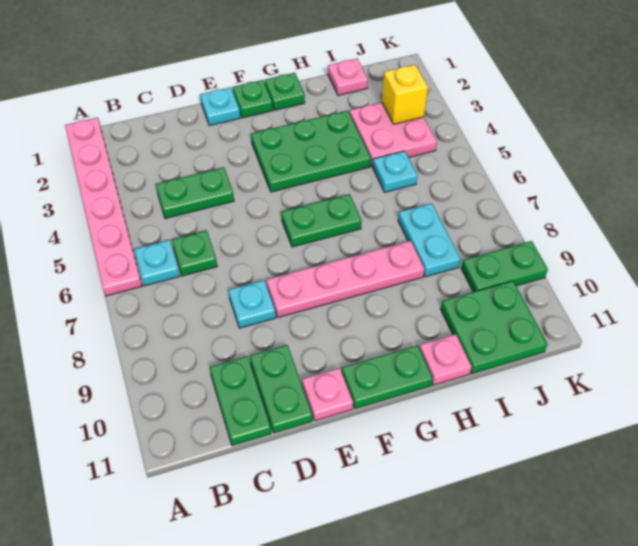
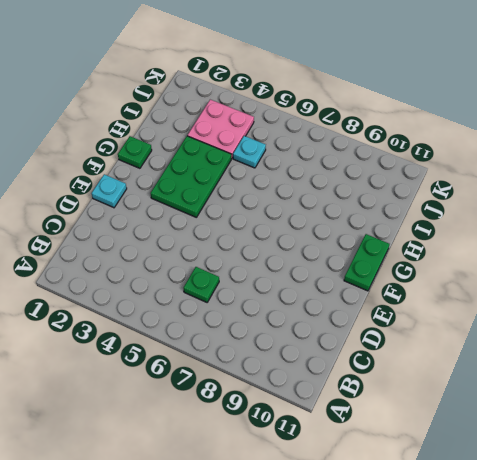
none -> pink 1x6 plate [65,118,142,296]
none -> cyan 1x1 plate [134,240,180,286]
none -> green 1x2 plate [155,167,234,219]

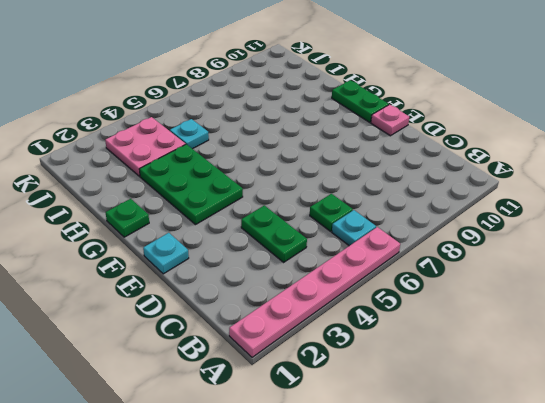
none -> green 1x2 plate [209,356,271,446]
none -> cyan 1x1 plate [228,280,276,328]
none -> green 1x2 plate [250,345,312,433]

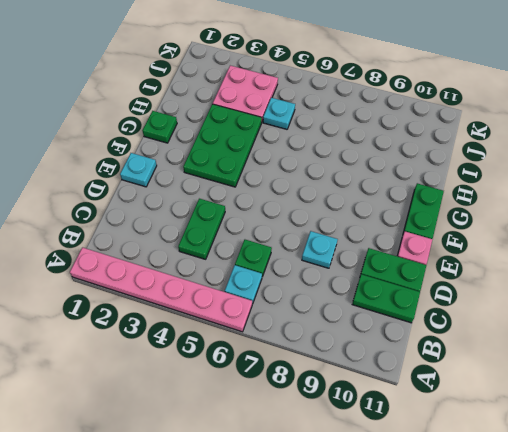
none -> pink 1x4 plate [266,241,425,317]
none -> green 1x1 plate [233,80,273,118]
none -> green 1x2 plate [281,194,362,247]

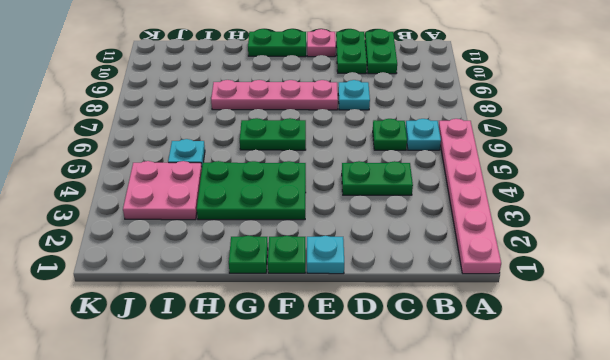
none -> pink 1x1 plate [419,334,472,385]
none -> pink 1x1 plate [328,59,368,95]
none -> cyan 1x2 plate [398,203,460,277]

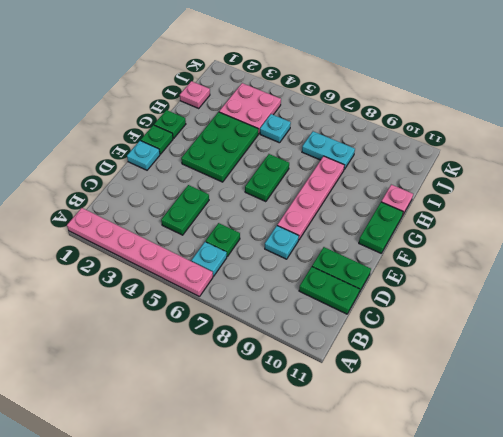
none -> pink 1x1 plate [302,368,353,421]
none -> green 2x2 plate [441,281,548,374]
none -> green 1x2 plate [461,241,548,292]

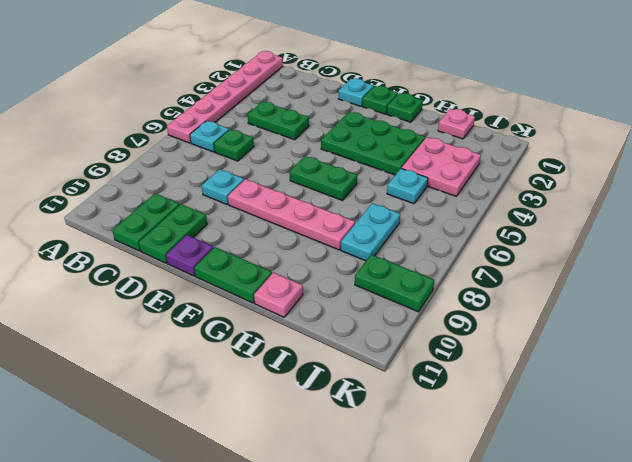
purple 1x1 plate [166,235,213,276] -> pink 1x1 plate [302,368,353,421]
none -> green 2x2 plate [441,281,548,374]
none -> yellow 1x1 brick [382,65,428,124]

